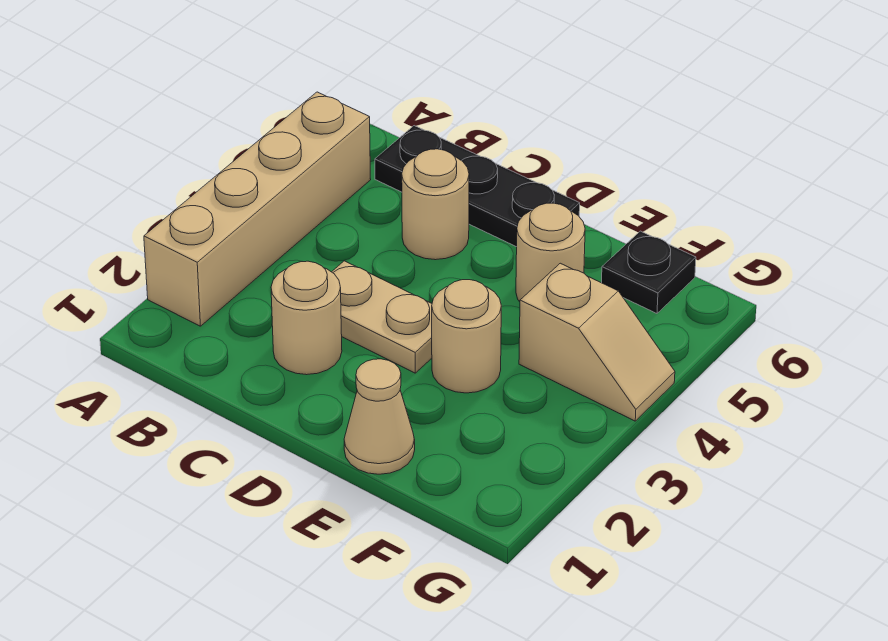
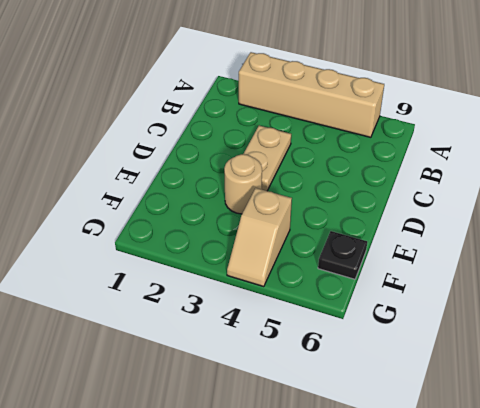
none -> black 1x3 plate [375,126,580,247]
none -> tan 1x1 round brick [271,261,342,375]

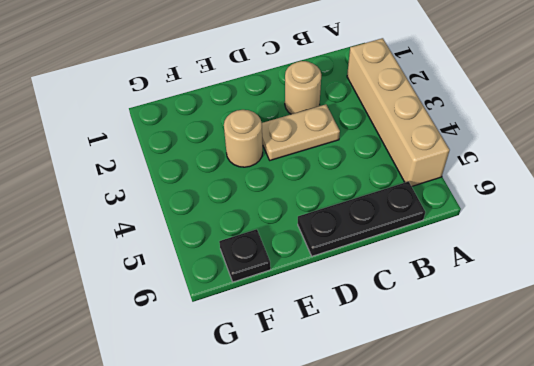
none -> tan 1x1 round brick [402,149,469,260]
none -> tan 1x1 cone [344,359,415,474]

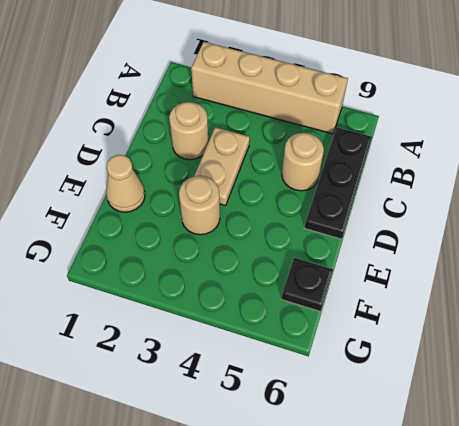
none -> tan 1x1 round brick [516,203,585,302]
none -> tan 1x2 slope [519,263,675,421]

